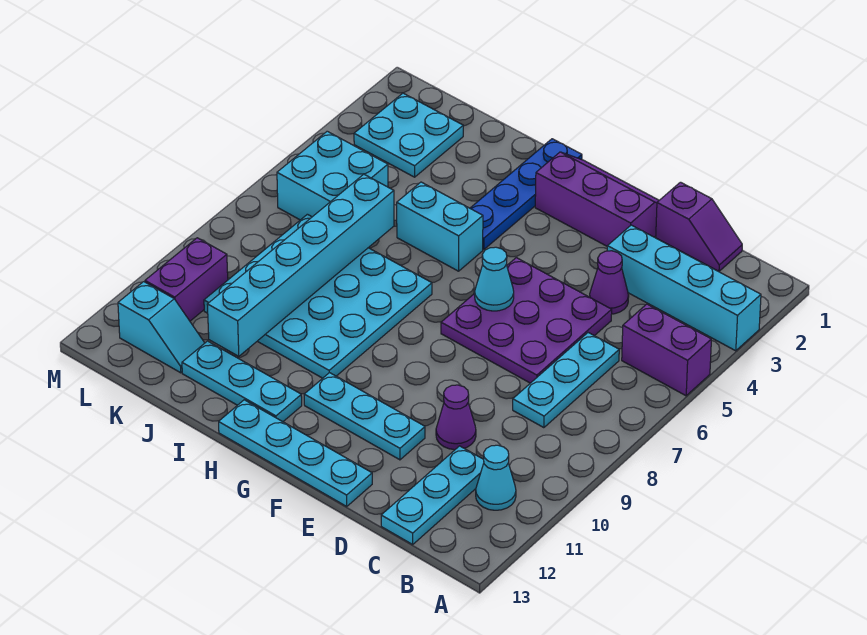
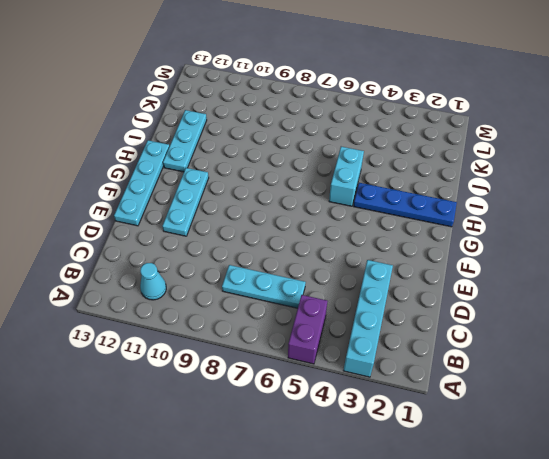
none -> purple 1x2 slope [656,182,742,272]
none -> cyan 1x3 plate [381,446,484,544]
none -> purple 1x1 cone [590,251,629,314]

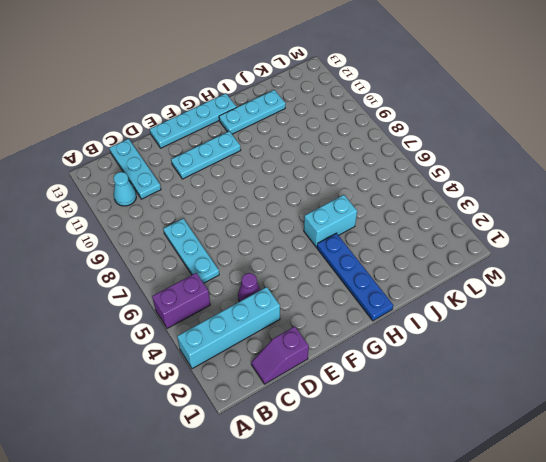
none -> purple 3x3 plate [441,258,612,383]
none -> purple 1x1 cone [436,385,476,450]
none -> purple 2x3 slope [535,152,659,246]

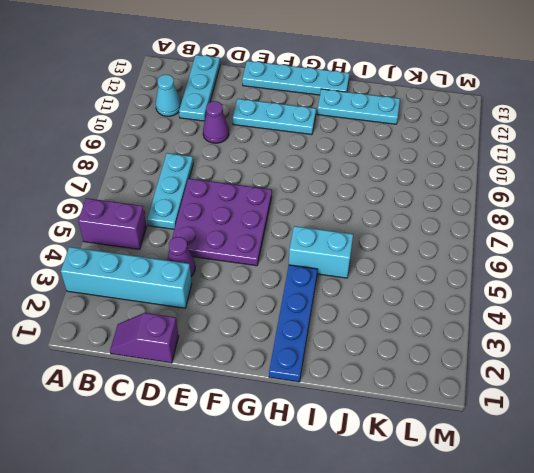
none -> purple 2x3 slope [535,152,659,246]
none -> cyan 4x4 plate [204,214,432,378]
none -> cyan 2x2 plate [354,93,463,177]

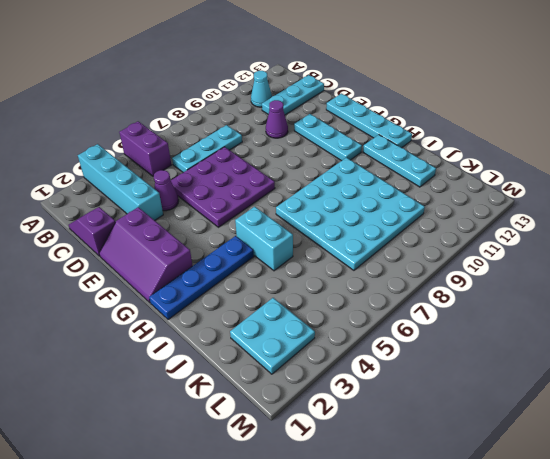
none -> cyan 2x2 brick [277,131,388,220]
none -> cyan 1x2 slope [118,282,204,373]
none -> purple 1x2 brick [145,238,228,321]

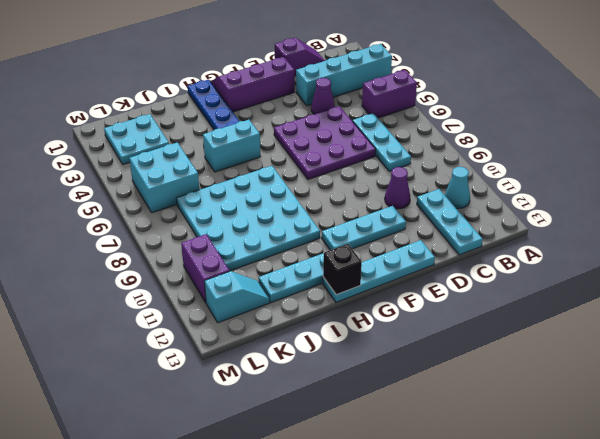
black 1x1 brick [323,244,362,295] -> none
none -> cyan 1x1 cone [475,247,514,311]
none -> cyan 1x6 brick [207,174,394,356]

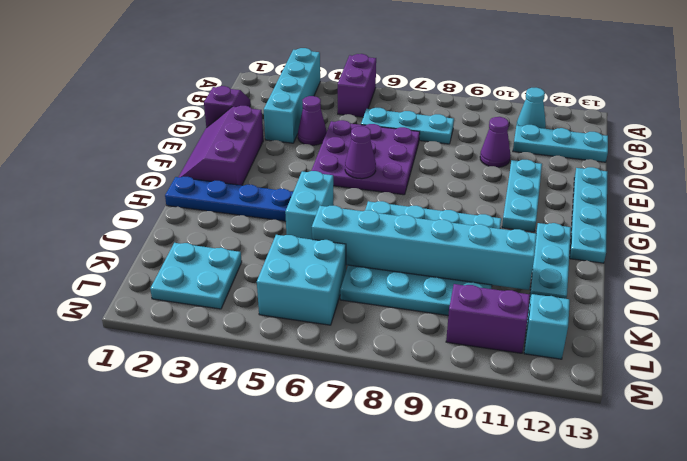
purple 1x1 cone [345,126,376,179] -> cyan 1x1 cone [475,247,514,311]

